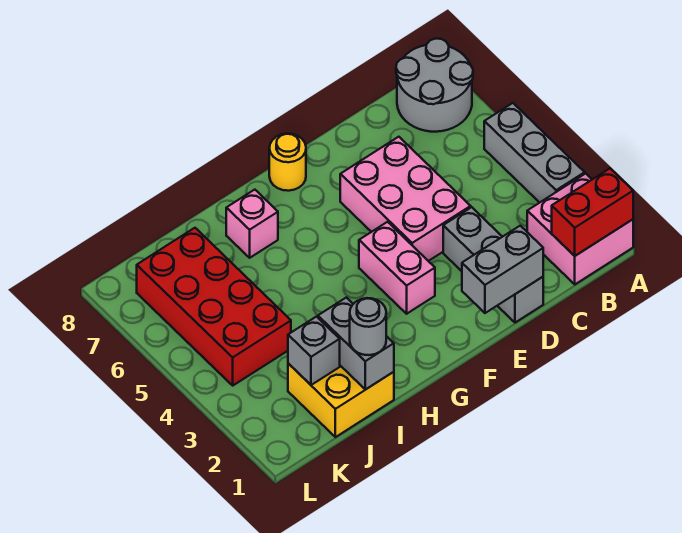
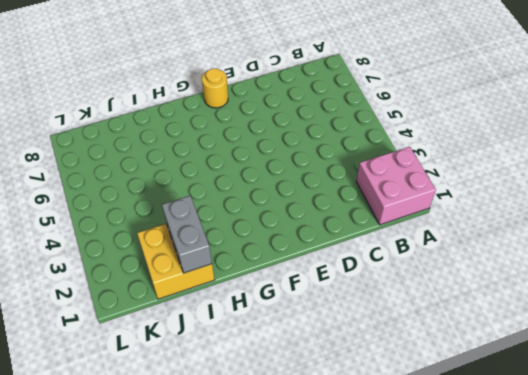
none -> grey 1x3 brick [484,103,585,203]
none -> grey 2x2 round brick [396,39,473,132]
none -> grey 1x3 brick [443,207,543,323]

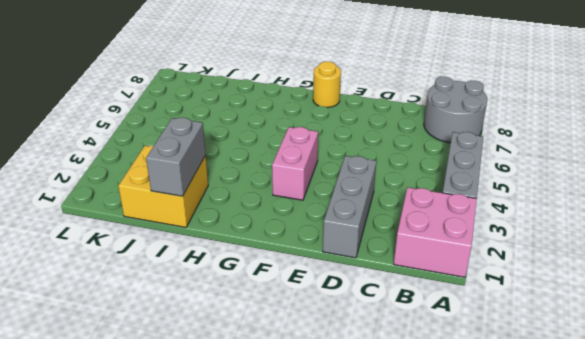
none -> pink 2x3 brick [340,137,471,261]
none -> pink 1x1 brick [226,190,278,258]
none -> red 2x4 brick [137,228,291,385]

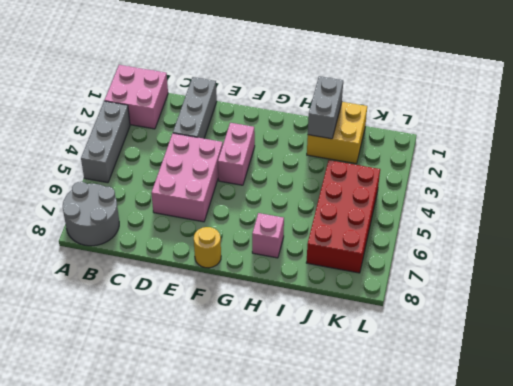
none -> red 1x2 brick [552,169,633,256]
none -> grey 1x2 brick [462,226,543,313]
none -> grey 1x1 brick [288,317,340,385]

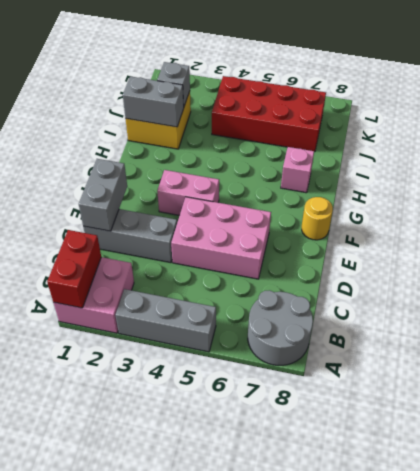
none -> grey 1x1 round brick [350,298,386,355]

